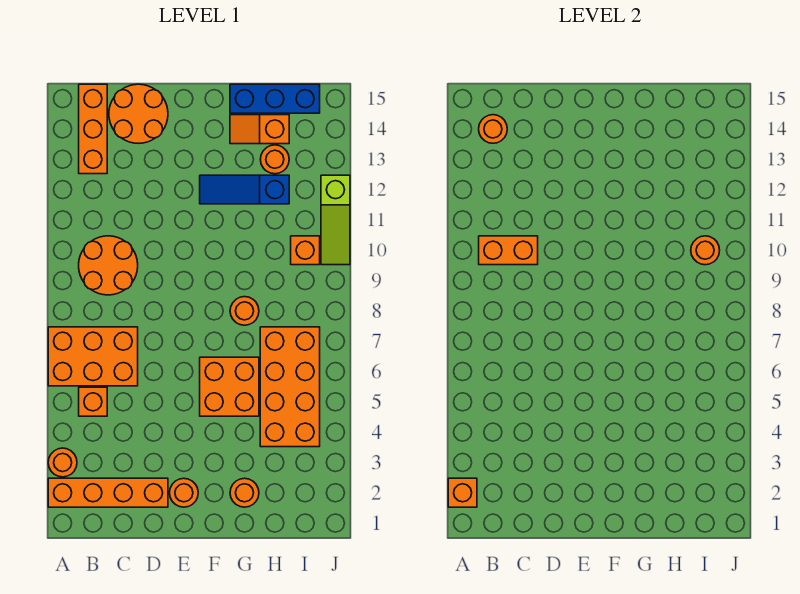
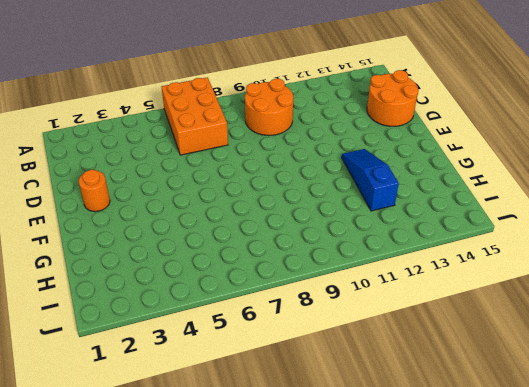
none -> orange 1x4 brick [48,478,168,507]
none -> orange 1x1 round brick [48,448,77,477]
none -> orange 1x1 brick [79,387,107,416]

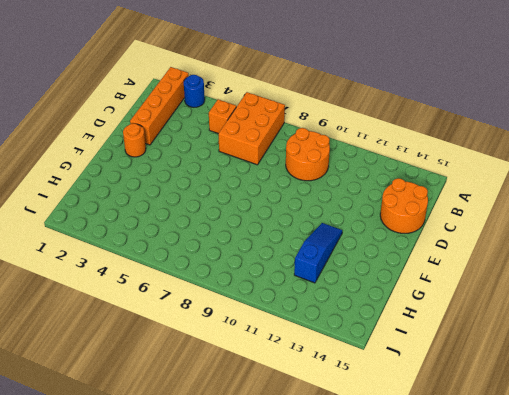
blue 1x1 round brick [184,75,205,107] -> orange 1x1 round brick [48,448,77,477]
none -> orange 1x3 brick [79,84,107,174]
none -> orange 2x2 brick [200,357,259,416]
none -> orange 1x1 round brick [230,478,259,507]

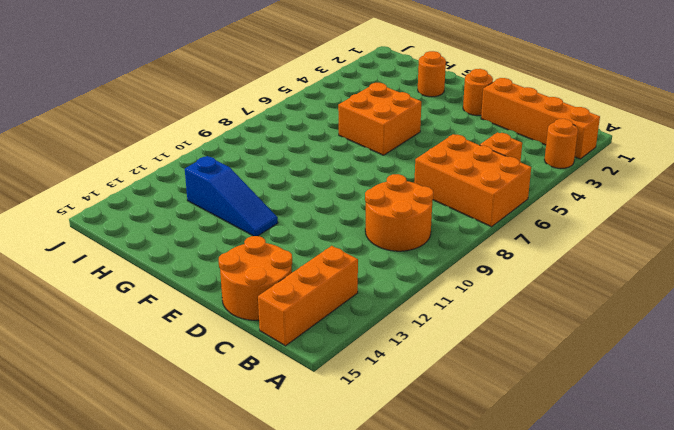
none -> orange 1x1 round brick [230,297,259,325]
none -> orange 1x2 slope [230,115,289,144]
none -> blue 1x3 brick [230,84,320,113]

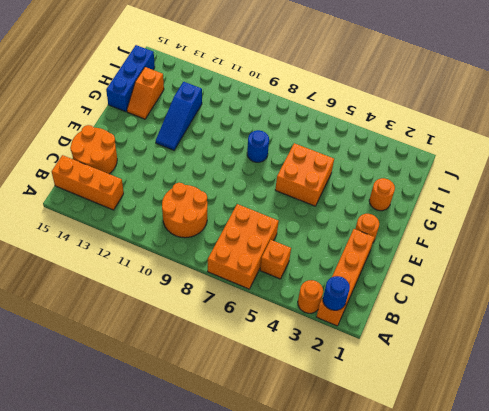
blue 1x1 round brick [323,276,350,310] -> orange 1x1 brick [448,478,477,507]
blue 1x1 round brick [247,130,269,162] -> orange 1x1 round brick [230,297,259,325]
none -> orange 2x4 brick [260,327,320,447]
none -> orange 1x1 round brick [260,145,289,174]
none -> orange 1x1 brick [291,236,320,265]

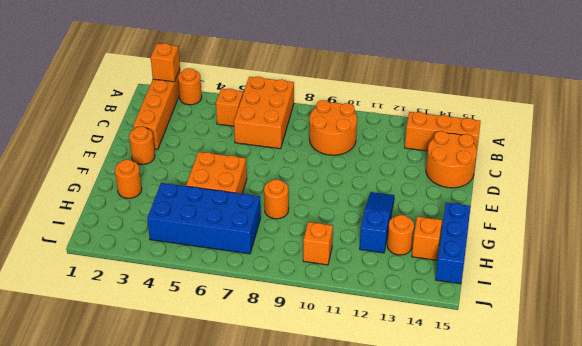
blue 2x4 brick [147,183,261,254] -> orange 2x4 brick [260,327,320,447]
none -> lime 1x3 slope [321,175,350,265]
none -> orange 1x2 brick [479,236,538,265]
none -> orange 1x1 round brick [479,115,507,143]

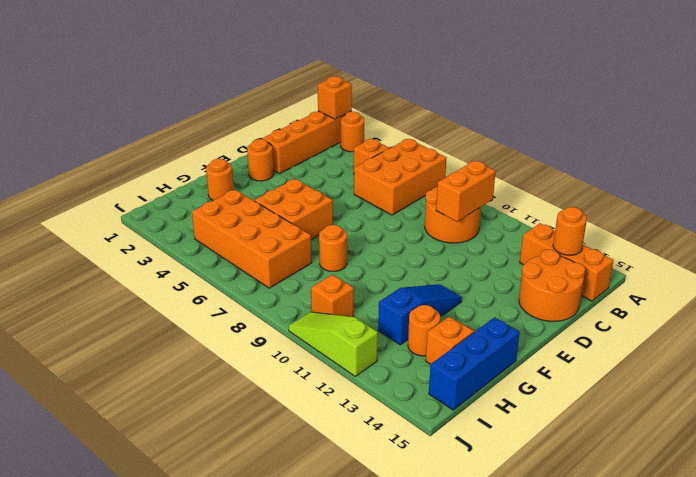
none -> orange 1x1 round brick [691,236,720,265]

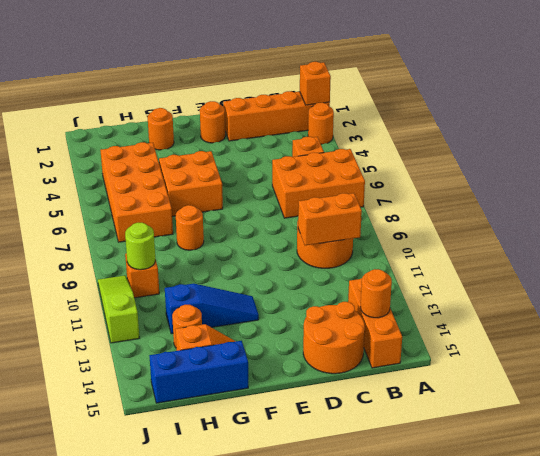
lime 1x1 round brick [125,223,155,270] -> orange 1x1 round brick [691,236,720,265]

